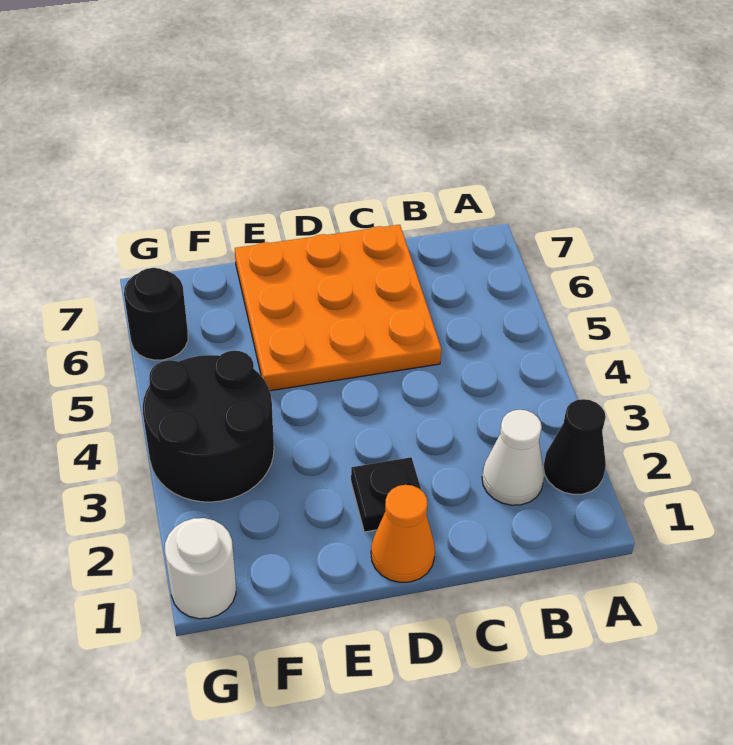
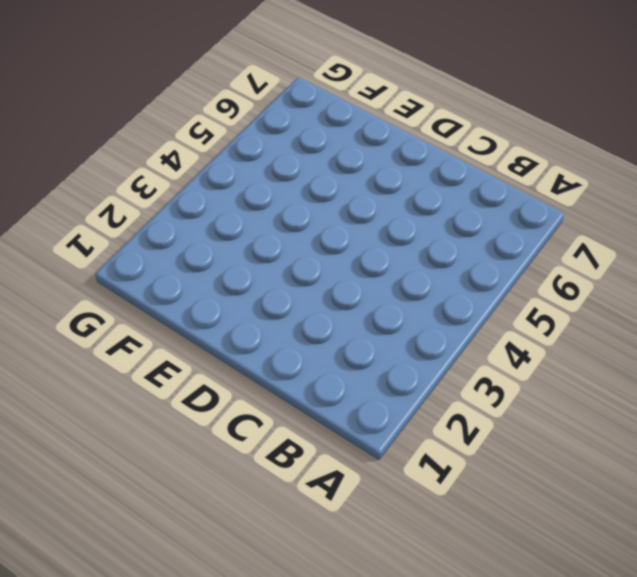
none -> black 1x1 cone [543,399,606,495]
none -> white 1x1 cone [482,410,544,505]

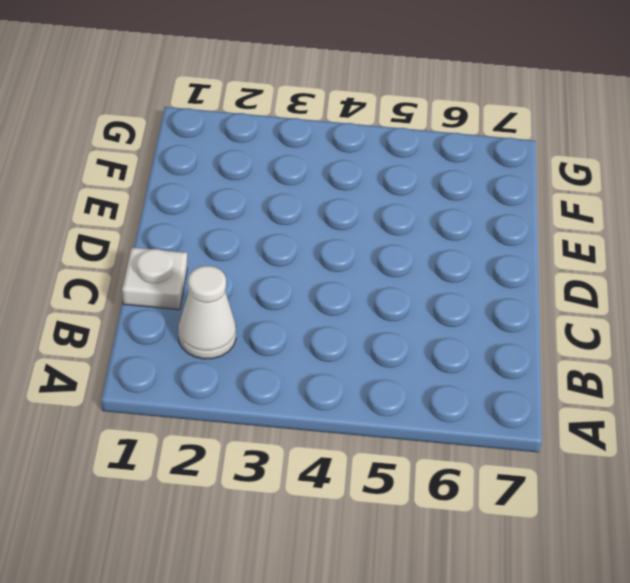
white 1x1 plate [122,247,187,310] -> none
none -> black 1x1 cone [543,399,606,495]
none -> orange 3x3 plate [235,225,441,391]

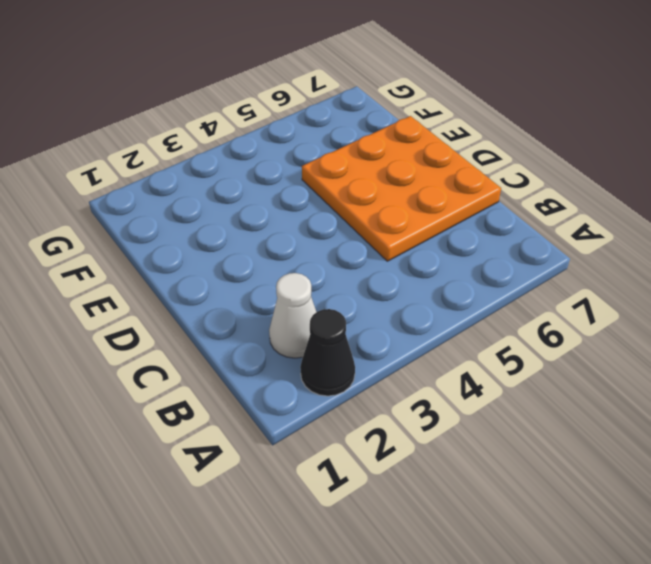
none -> orange 1x1 cone [371,485,435,582]
none -> black 1x1 plate [351,457,421,532]

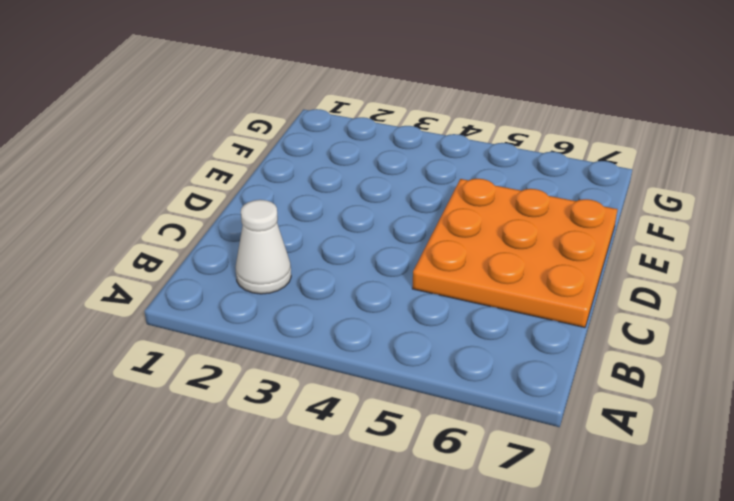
none -> black 1x1 cone [543,399,606,495]
none -> orange 1x1 cone [371,485,435,582]

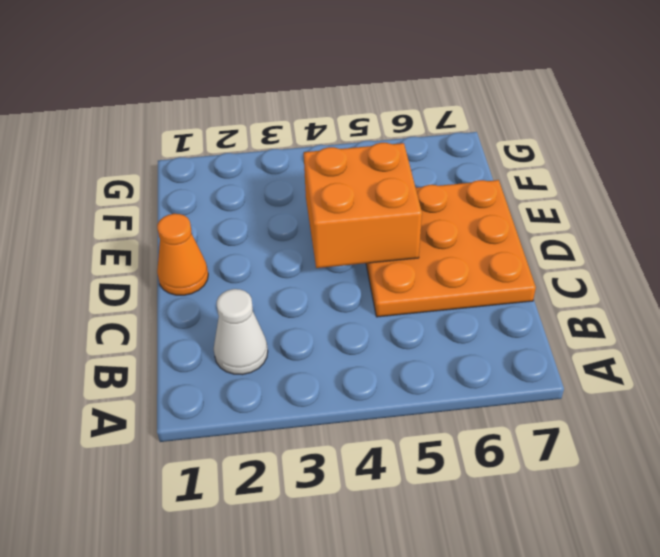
orange 2x2 brick [304,143,422,268] -> none
none -> black 1x1 cone [543,399,606,495]
none -> black 1x1 plate [351,457,421,532]

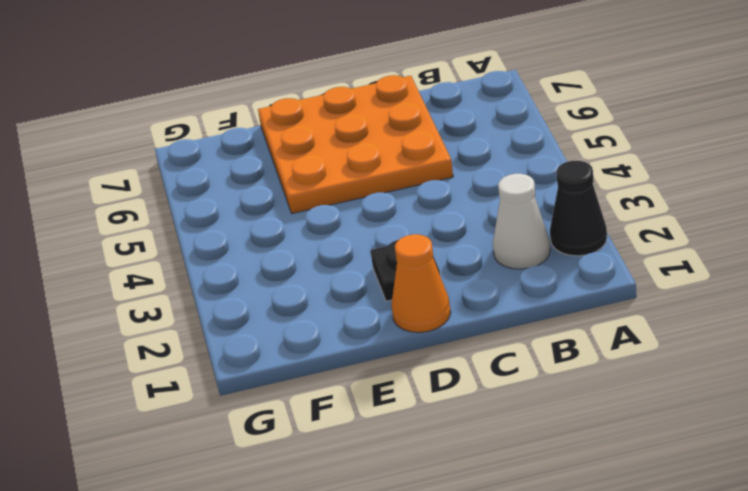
none -> black 2x2 round brick [143,351,274,502]
none -> white 1x1 round brick [165,518,236,619]

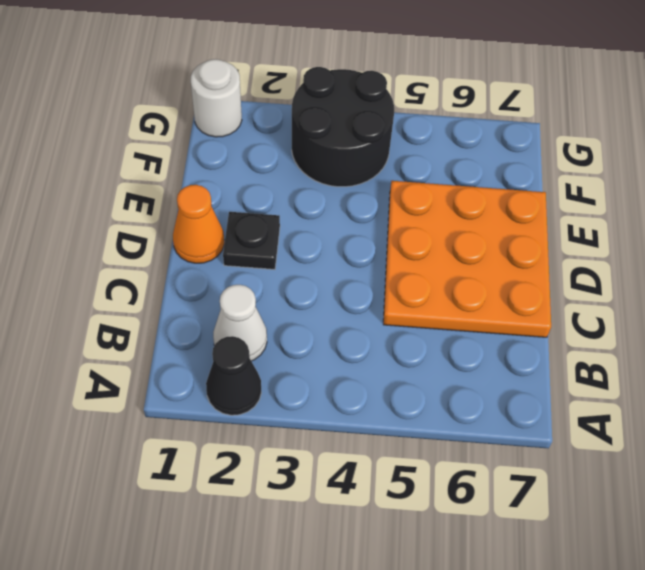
none -> black 1x1 round brick [124,268,188,360]

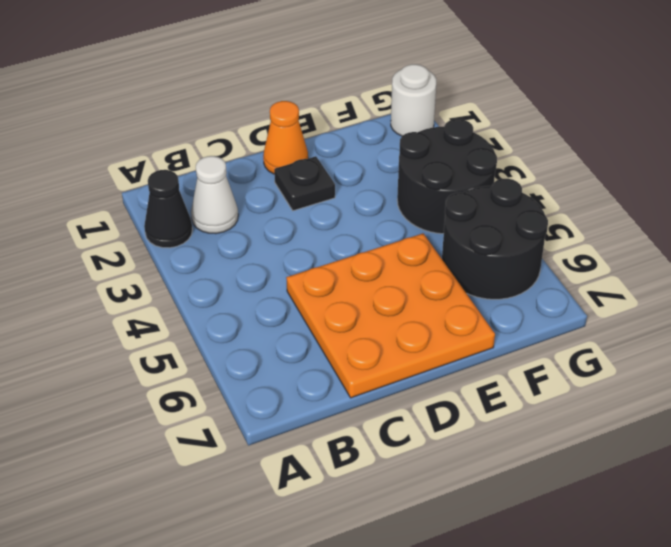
black 2x2 round brick [442,179,548,299] -> black 1x1 round brick [124,268,188,360]

